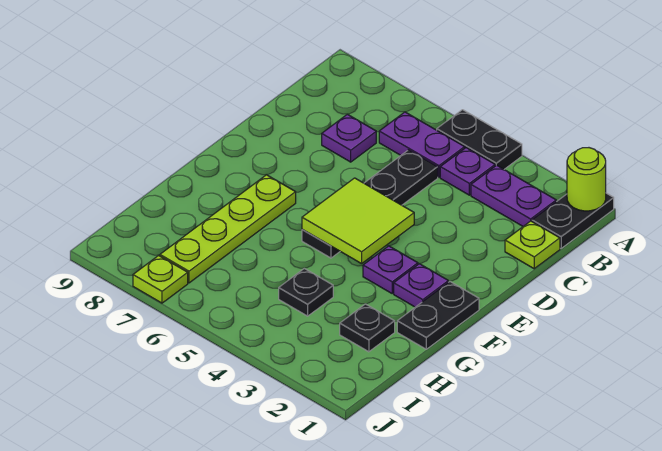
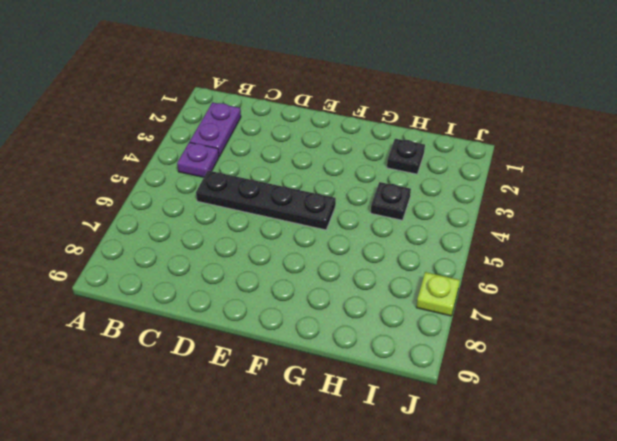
none -> black 1x2 plate [532,193,614,248]
none -> black 1x2 plate [437,110,522,169]
none -> purple 1x2 plate [379,112,465,177]

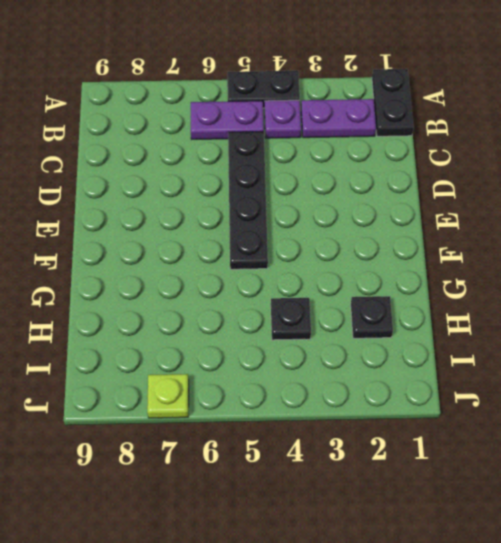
none -> lime 1x1 plate [505,221,560,269]
none -> purple 1x1 plate [322,114,376,162]
none -> black 1x2 plate [397,282,479,349]

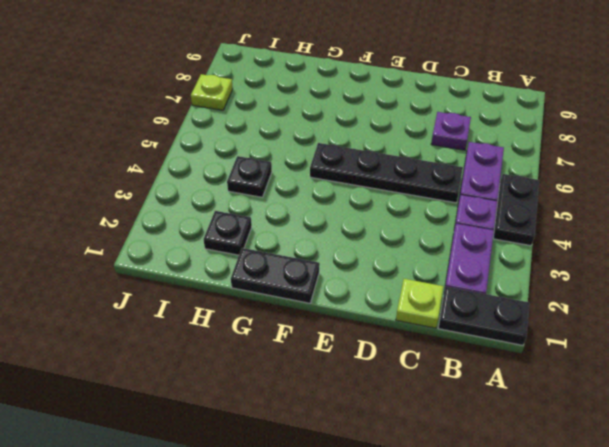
none -> purple 1x1 plate [394,264,448,307]
none -> purple 1x1 plate [363,246,418,293]
none -> lime 1x4 plate [160,175,296,283]

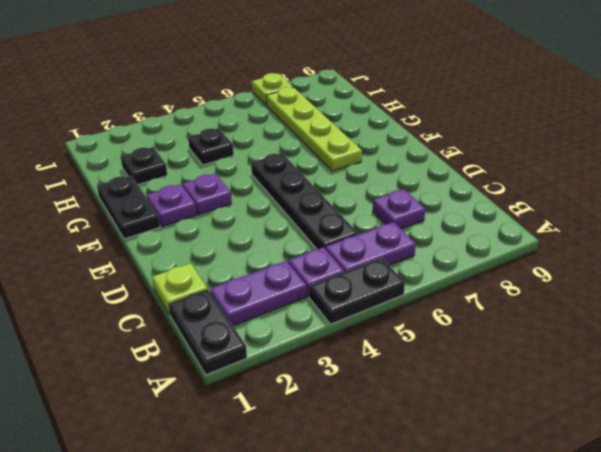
none -> lime 1x1 round brick [567,148,606,211]
none -> lime 2x2 tile [302,178,414,264]

